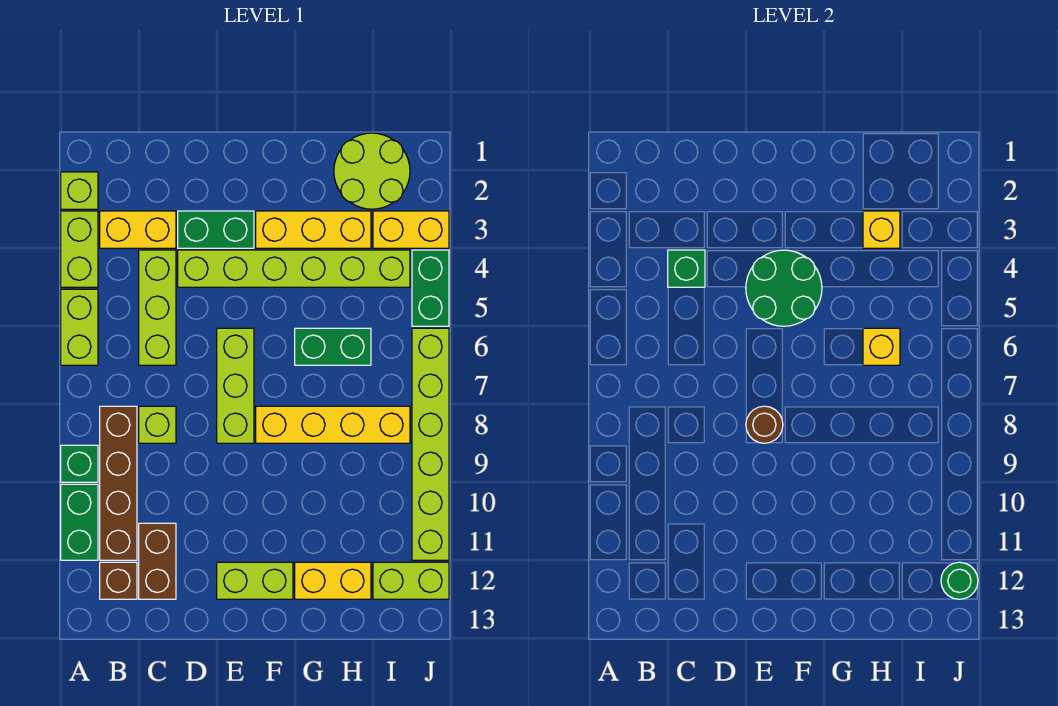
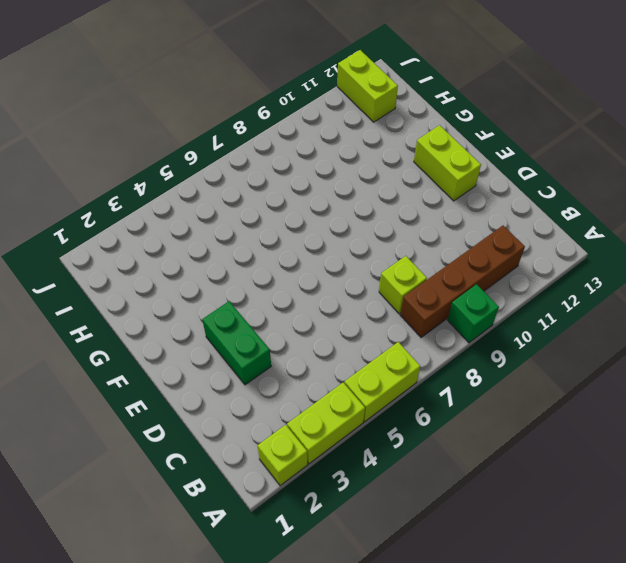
none -> green 1x2 brick [61,484,98,560]
none -> yellow 1x2 brick [100,211,176,248]
none -> brown 1x1 brick [100,562,137,599]
none -> lime 1x3 brick [139,250,176,365]

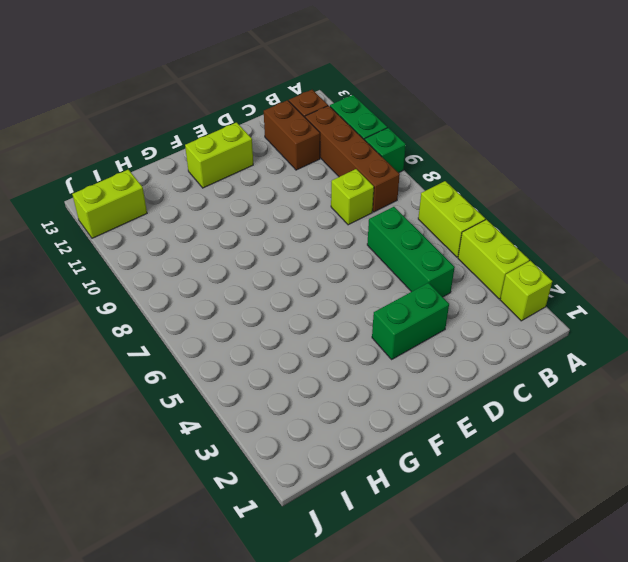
green 1x3 brick [367,207,455,297] -> lime 1x3 brick [139,250,176,365]
none -> yellow 1x2 brick [100,211,176,248]
none -> lime 1x6 brick [178,250,410,287]
none -> lime 1x3 brick [217,328,254,443]
none -> yellow 1x3 brick [256,211,371,248]

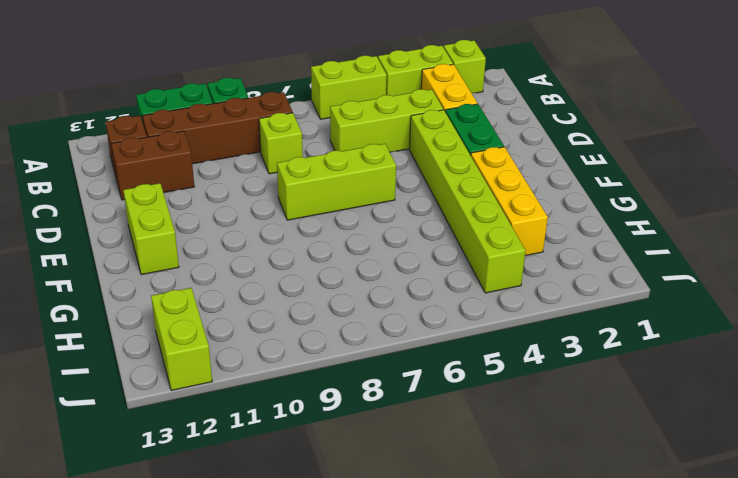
none -> yellow 1x4 brick [256,406,410,443]
none -> green 1x2 brick [295,328,371,365]
none -> yellow 1x2 brick [295,562,371,599]
none -> lime 2x2 round brick [334,133,410,209]

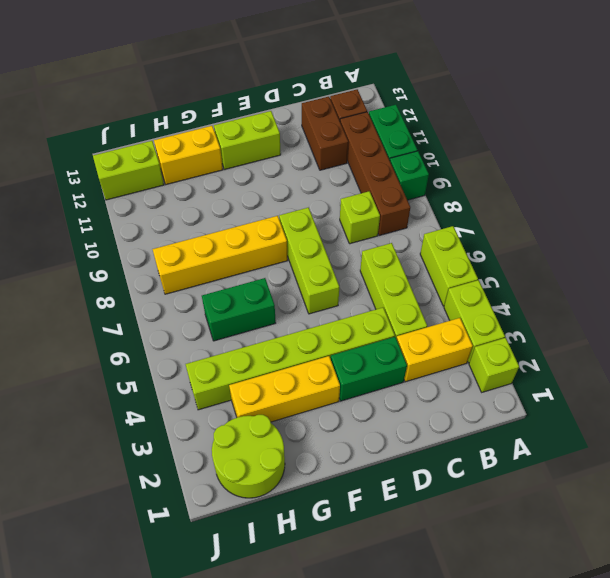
none -> yellow 1x2 brick [373,211,449,248]
none -> green 1x2 brick [412,250,449,326]
none -> lime 1x6 brick [412,328,449,560]
none -> green 1x1 brick [668,250,705,287]

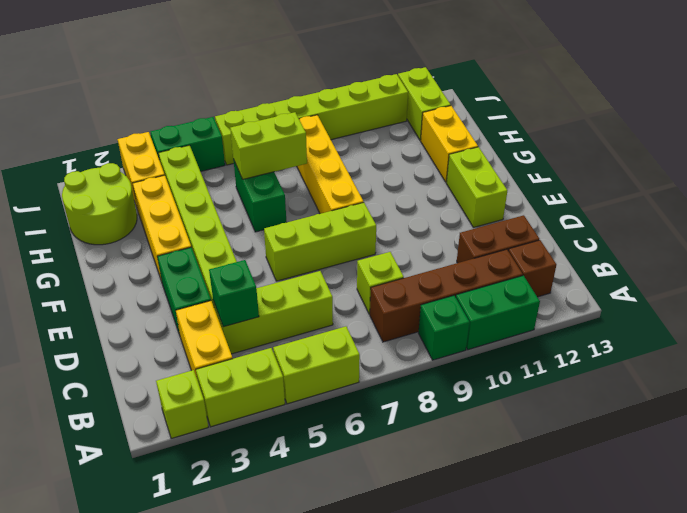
lime 1x2 brick [230,112,307,179] -> yellow 1x1 brick [863,328,900,365]
none -> green 2x2 round brick [746,250,822,326]
none -> brown 1x1 round brick [746,406,783,443]
none -> yellow 1x1 brick [863,211,900,248]
none -> green 1x1 round brick [941,562,978,599]

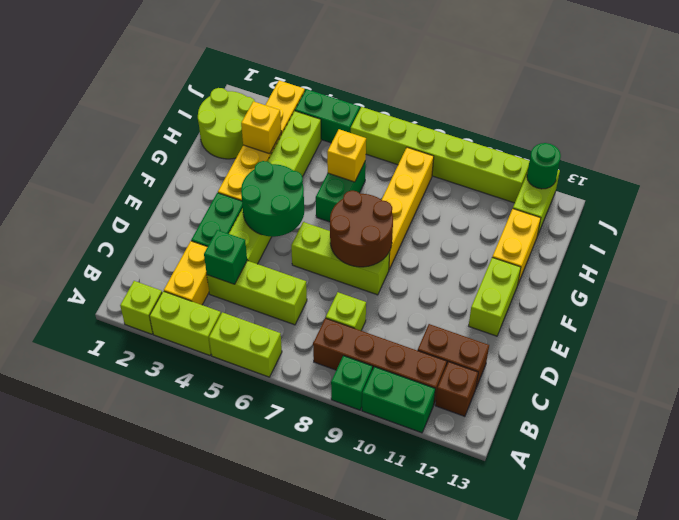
brown 2x2 round brick [330,191,393,267] -> brown 1x1 round brick [746,406,783,443]

